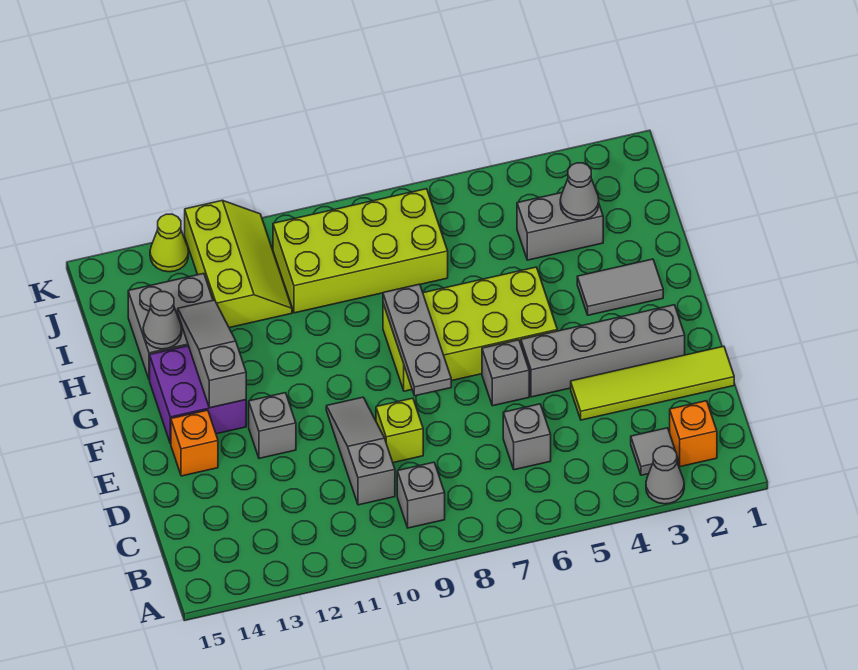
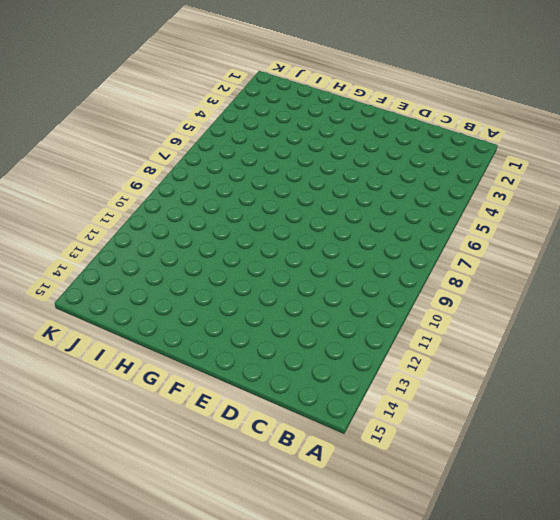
none -> grey 1x1 cone [646,446,684,504]
none -> orange 1x1 brick [670,401,717,467]
none -> grey 1x1 tile [631,428,678,475]

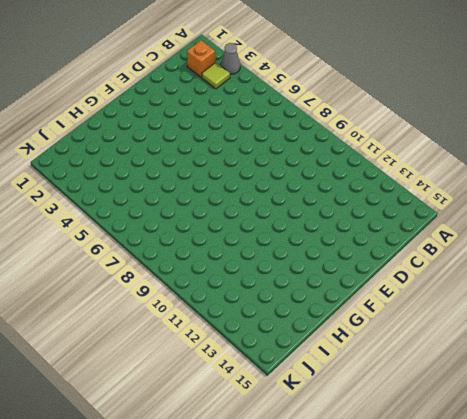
lime 1x1 tile [202,63,230,89] -> grey 1x1 tile [631,428,678,475]
none -> grey 1x1 brick [397,462,445,528]
none -> grey 1x1 brick [503,404,551,470]
none -> grey 1x3 slope [326,397,395,505]

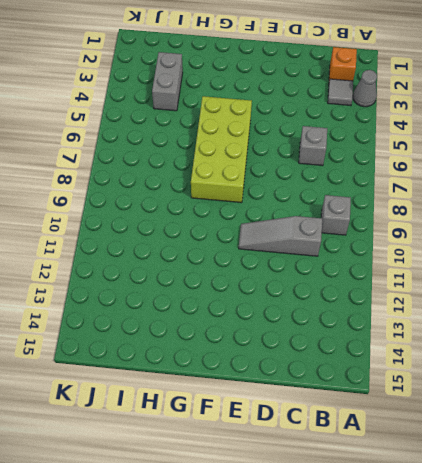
none -> lime 1x4 tile [571,346,734,420]
none -> lime 1x1 brick [376,398,423,463]
none -> grey 1x4 brick [521,305,685,397]

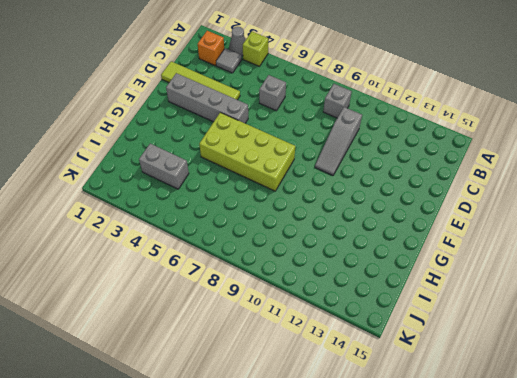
lime 1x1 brick [243,32,268,66] -> lime 1x1 brick moved to [376,398,423,463]
none -> grey 1x1 brick [482,340,529,406]
none -> grey 1x1 brick [249,393,296,458]
none -> orange 1x1 brick [171,410,218,476]

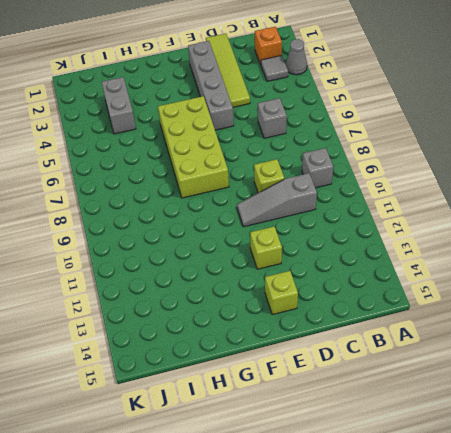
lime 1x1 brick [250,227,282,269] -> grey 1x1 brick [249,393,296,458]
lime 1x1 brick [265,271,298,315] -> orange 1x1 brick [171,410,218,476]
none -> grey 1x1 brick [482,340,529,406]
none -> purple 2x2 brick [150,346,246,444]
none -> grey 1x2 tile [577,259,663,315]

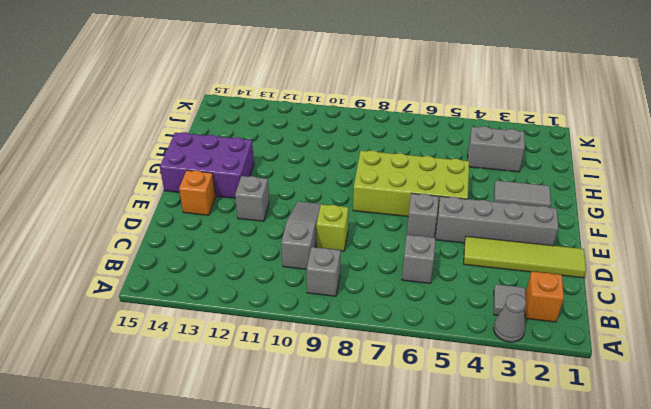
purple 2x3 brick [160,132,254,198] -> purple 2x2 brick [150,346,246,444]
none -> grey 2x2 brick [128,273,213,380]
none -> lime 2x4 brick [273,189,448,313]
none -> lime 2x3 slope [185,200,292,328]

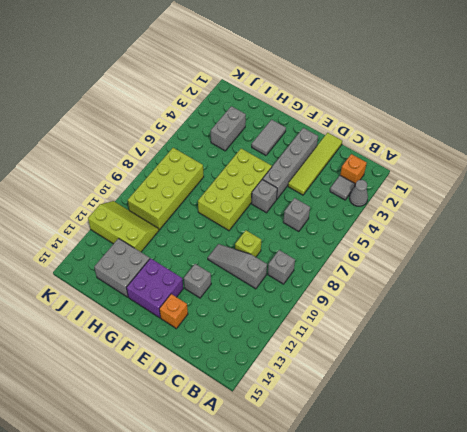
none -> lime 1x1 cone [150,214,188,272]
none -> grey 1x3 plate [383,284,451,396]
none -> grey 1x3 slope [178,300,246,408]

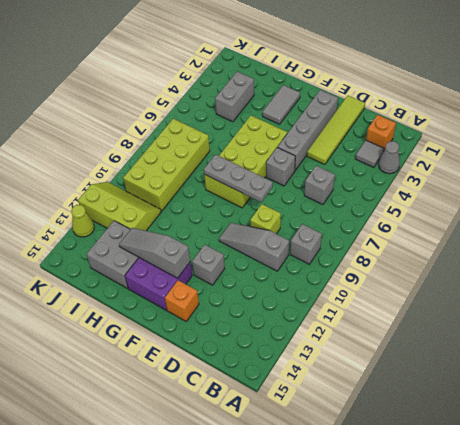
none -> grey 1x1 cone [143,292,182,349]
none -> grey 1x1 cone [560,163,599,220]

